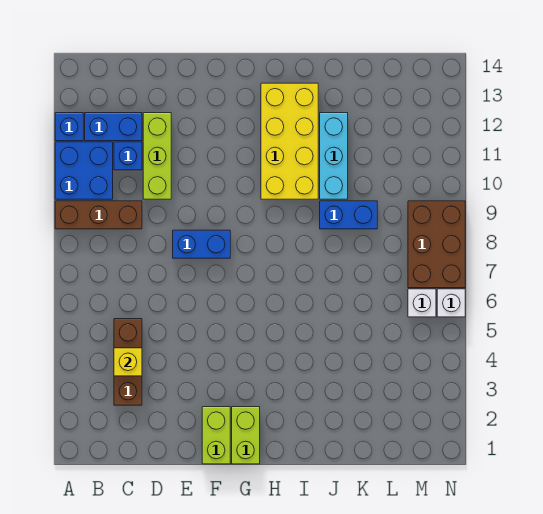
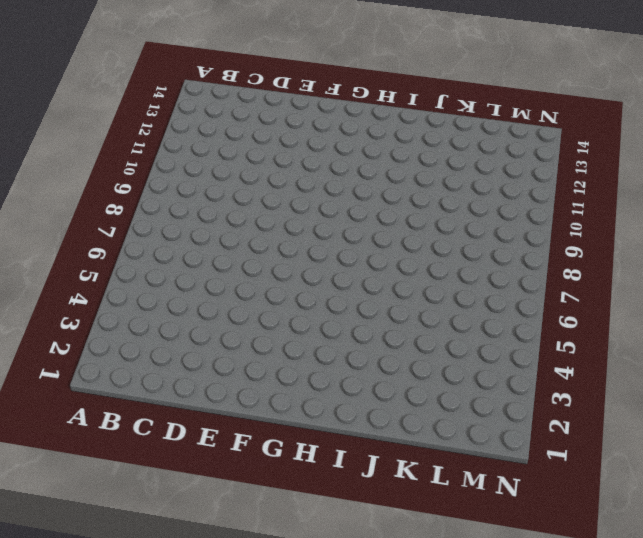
none -> brown 1x3 brick [55,201,142,229]
none -> blue 2x2 brick [55,142,113,199]
none -> blue 1x1 brick [55,113,83,141]

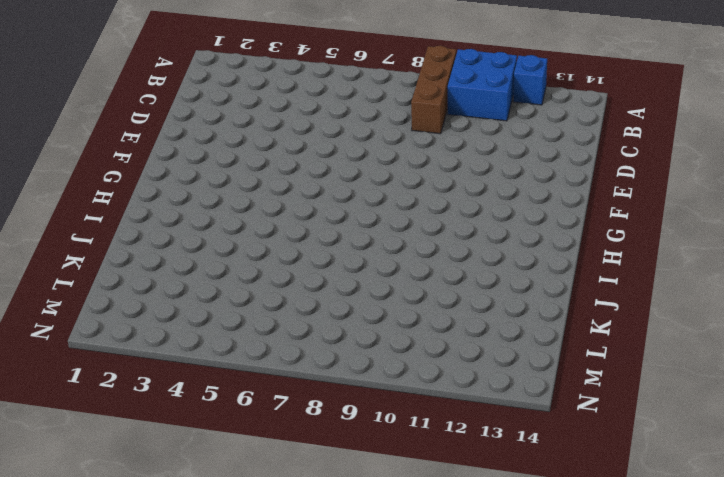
none -> blue 1x2 brick [85,113,142,141]
none -> brown 1x3 brick [114,319,142,405]
none -> blue 1x1 brick [114,142,142,170]

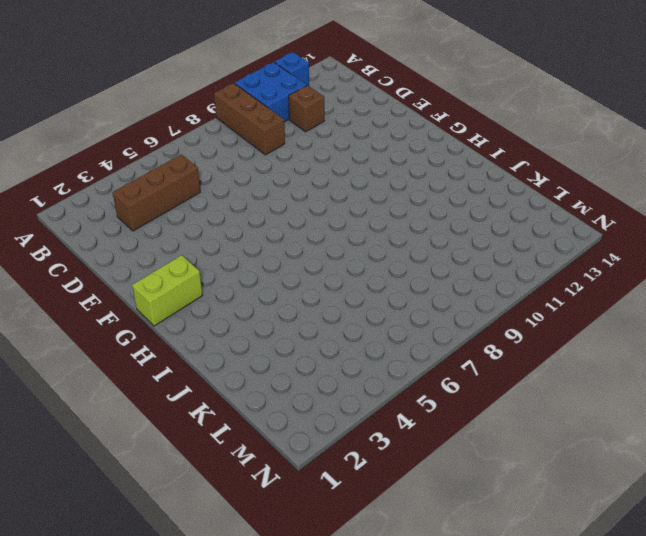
brown 1x1 brick [289,85,324,132] -> blue 1x1 brick [114,142,142,170]
none -> blue 1x2 brick [85,113,142,141]
none -> lime 1x3 brick [143,113,171,199]
none -> blue 1x2 brick [173,230,230,258]

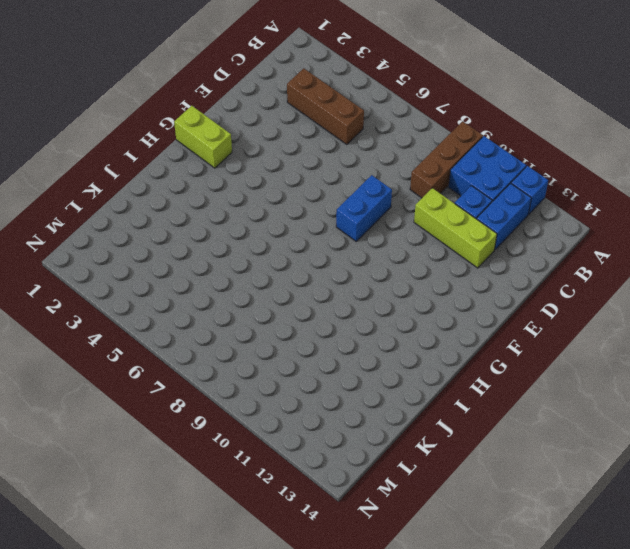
none -> lime 1x2 brick [202,407,230,464]
none -> yellow 2x4 brick [261,83,318,199]
none -> blue 1x2 brick [320,201,377,229]

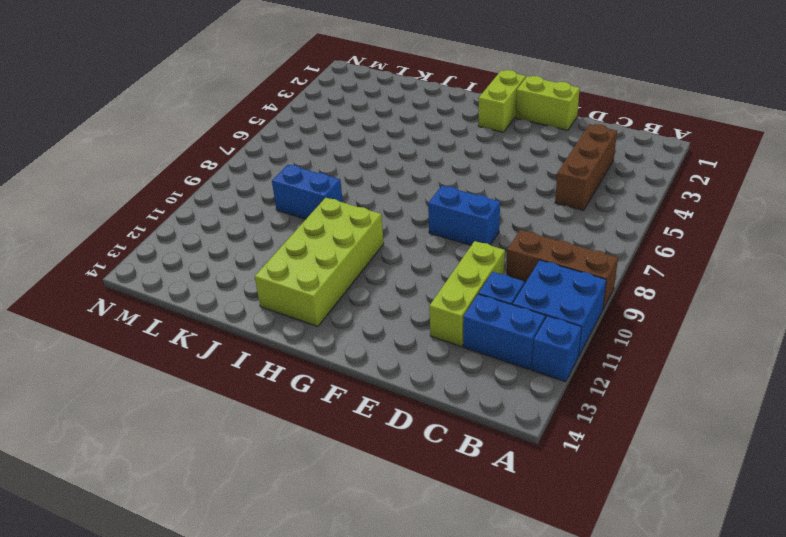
lime 1x2 brick [516,76,580,130] -> lime 1x2 brick turned to [202,407,230,464]
lime 2x4 brick [255,198,384,327] -> yellow 2x4 brick [261,83,318,199]
none -> cyan 1x3 brick [320,113,348,199]
none -> white 1x1 brick [408,289,436,317]
none -> brown 2x3 brick [408,201,465,288]

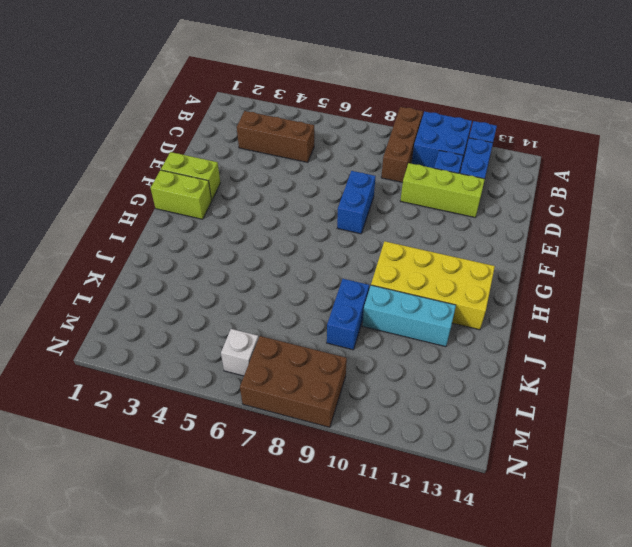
none -> white 1x1 brick [437,289,465,317]
none -> yellow 1x1 brick [114,348,142,376]

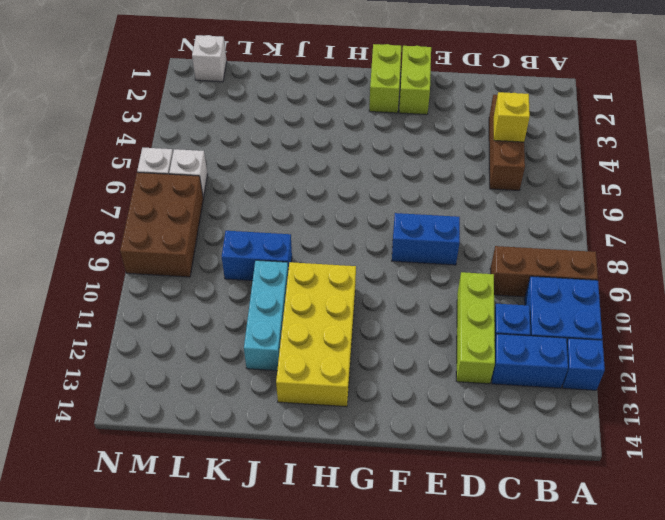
white 1x1 brick [192,35,227,82] -> none

